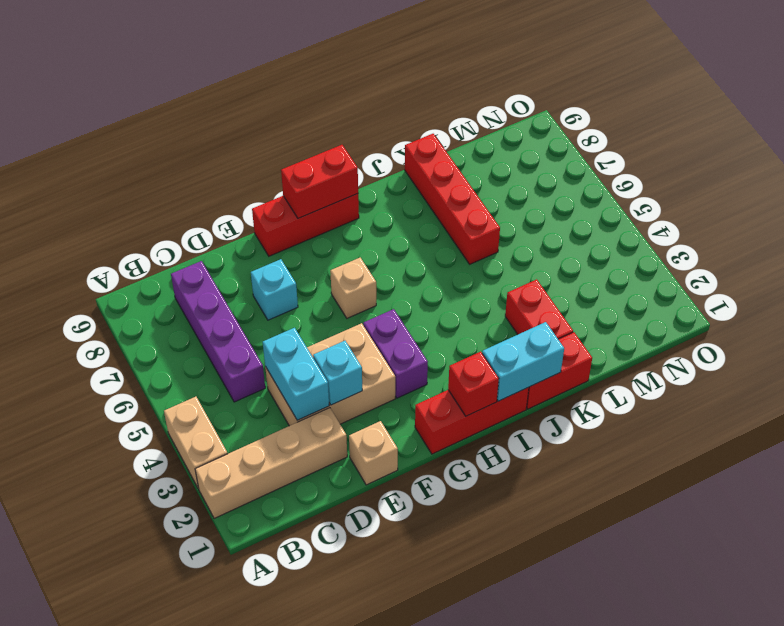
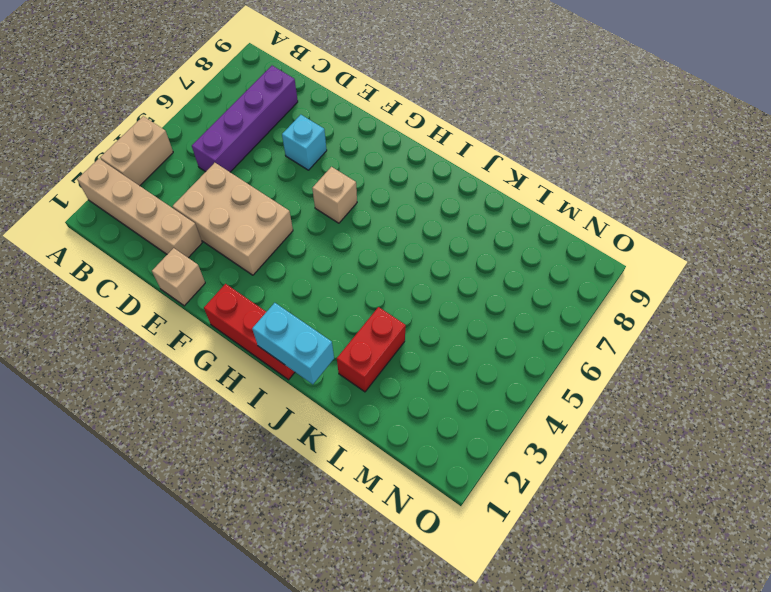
none -> red 1x3 brick [252,194,359,256]
none -> purple 1x2 brick [363,309,428,398]
none -> red 1x2 brick [526,332,592,409]

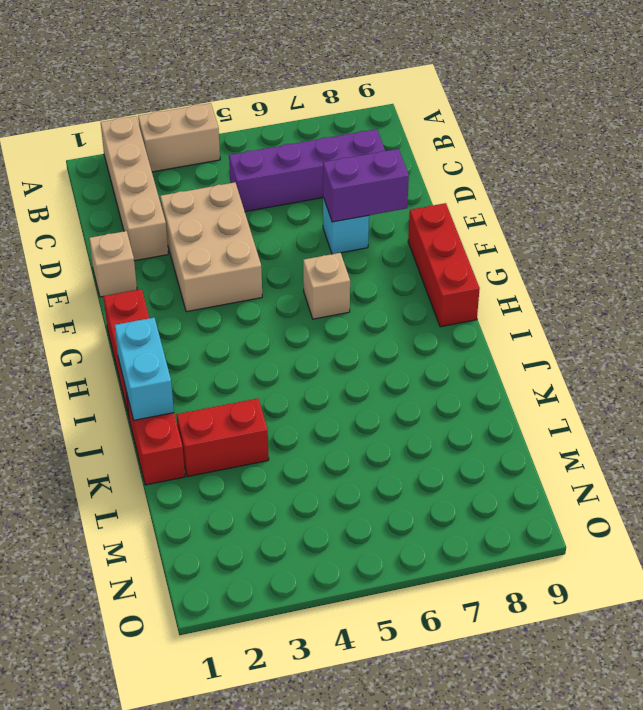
purple 1x2 brick [323,149,409,222] -> purple 1x2 brick moved to [363,309,428,398]
none -> red 1x4 brick [405,134,500,264]
none -> cyan 1x2 brick [263,328,329,420]
none -> cyan 1x1 brick [313,341,362,405]

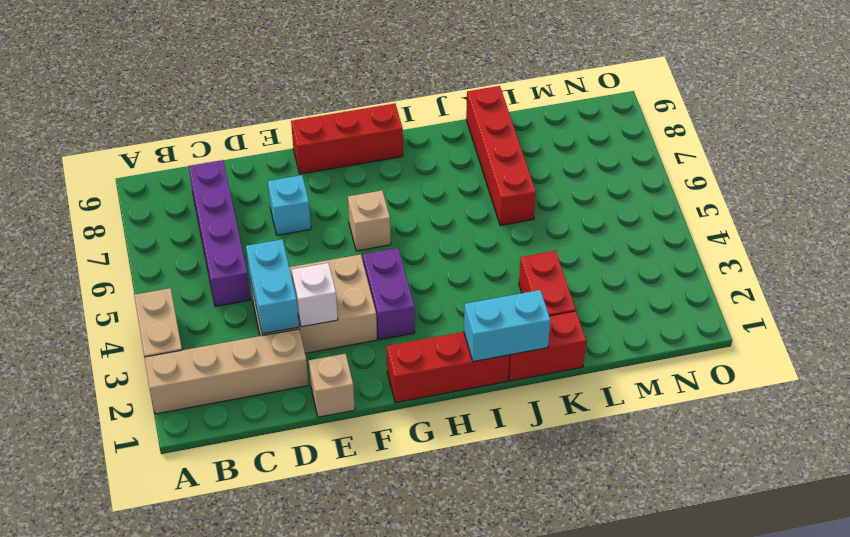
white 1x1 brick [292,263,338,327] -> cyan 1x1 brick [313,341,362,405]
none -> red 1x2 brick [281,145,358,218]
none -> red 1x1 brick [448,352,499,416]

